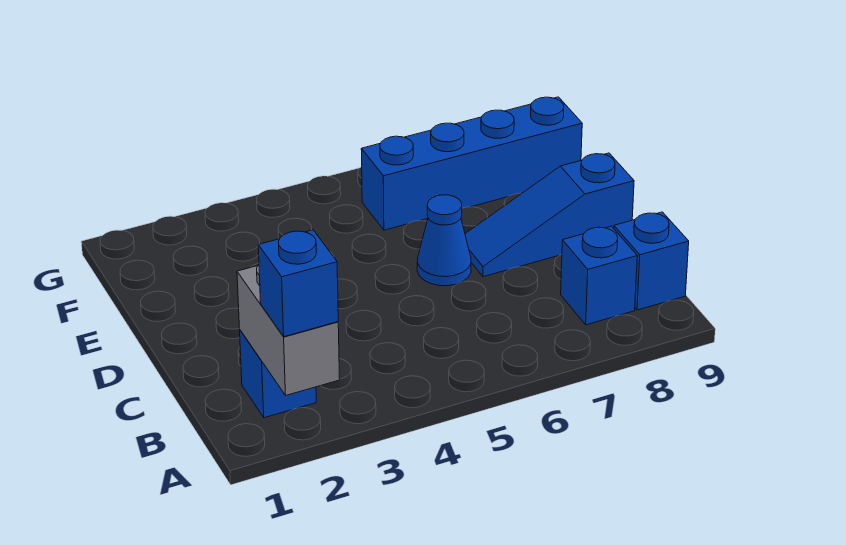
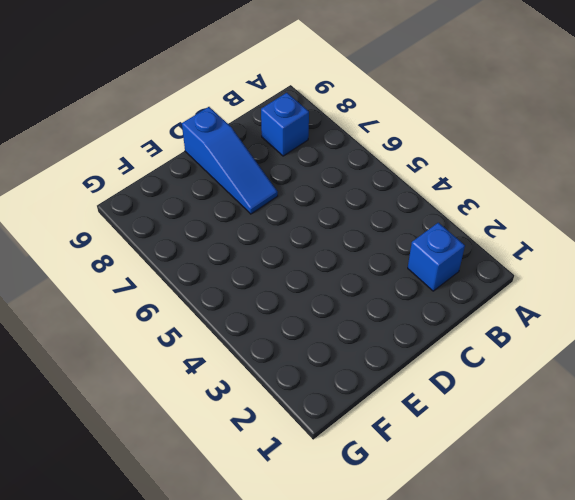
none -> blue 1x1 brick [614,212,689,310]
none -> blue 1x1 cone [417,195,471,286]

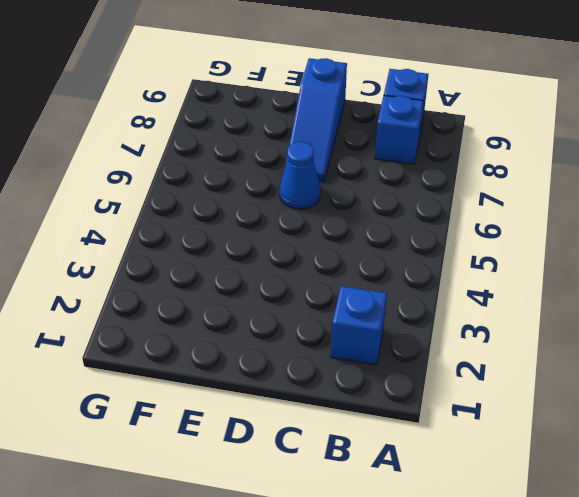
none -> blue 1x4 brick [361,97,582,230]
none -> grey 1x2 brick [237,265,340,395]

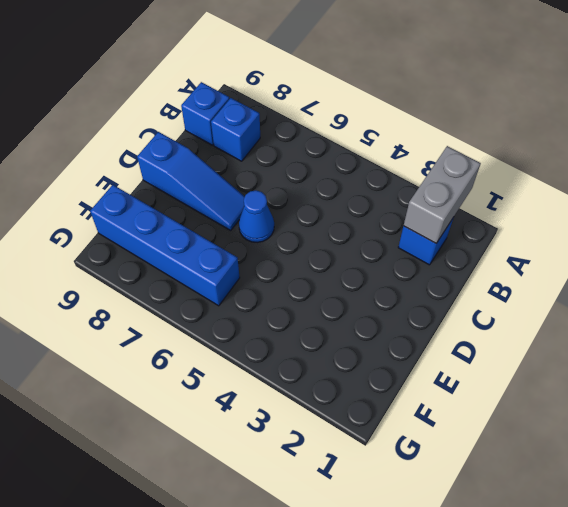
none -> blue 1x1 brick [258,230,338,337]

